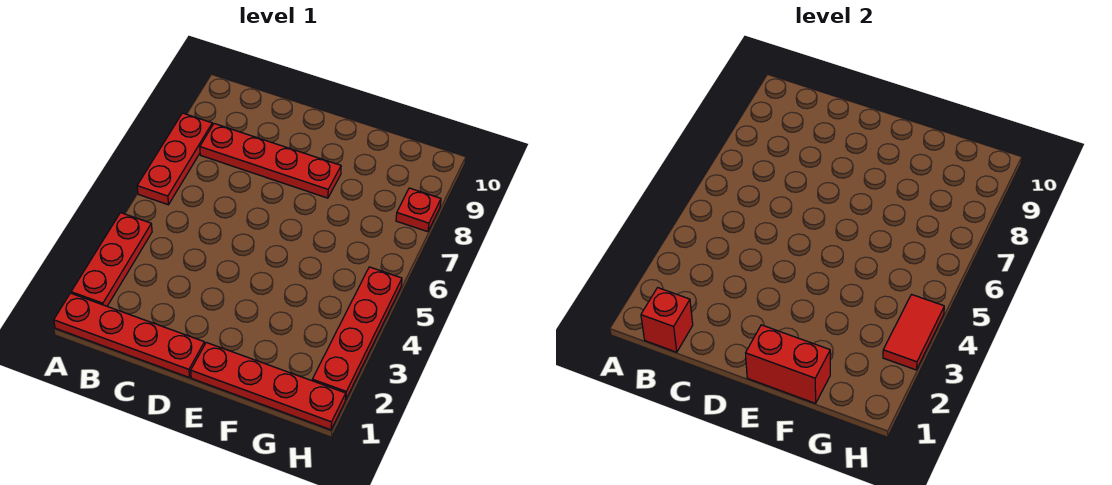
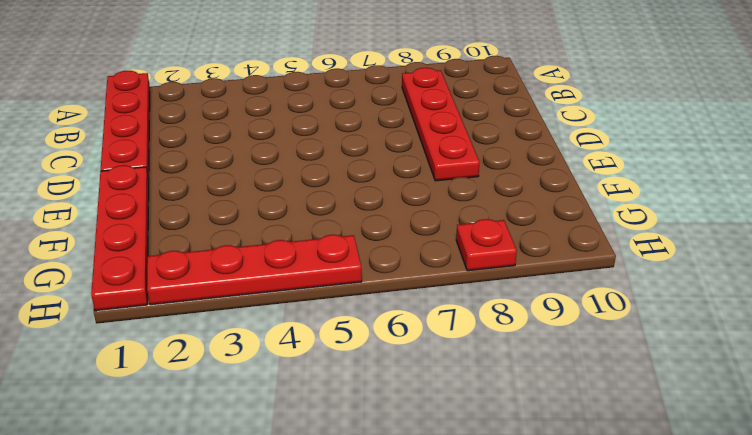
none -> red 1x3 plate [71,213,152,306]
none -> red 1x3 plate [137,113,212,205]

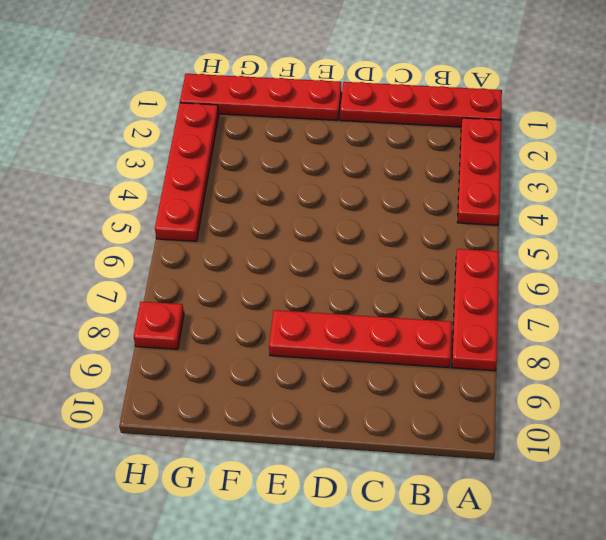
none -> red 1x1 brick [641,288,693,352]
none -> red 1x2 brick [746,325,830,403]

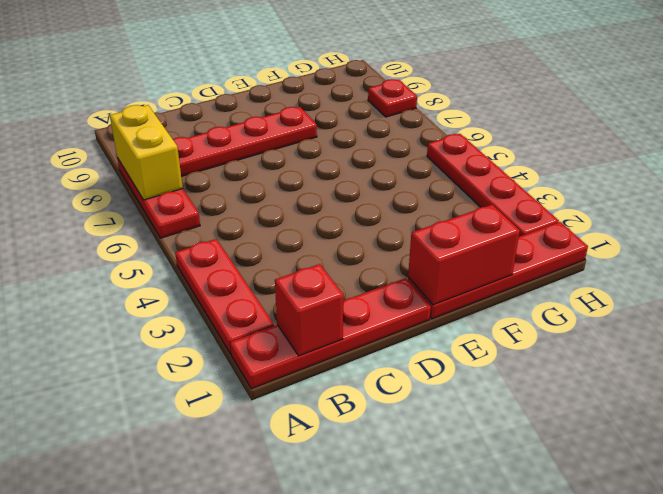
yellow 1x2 brick [110,105,183,200] -> none
none -> red 1x2 tile [883,295,944,370]

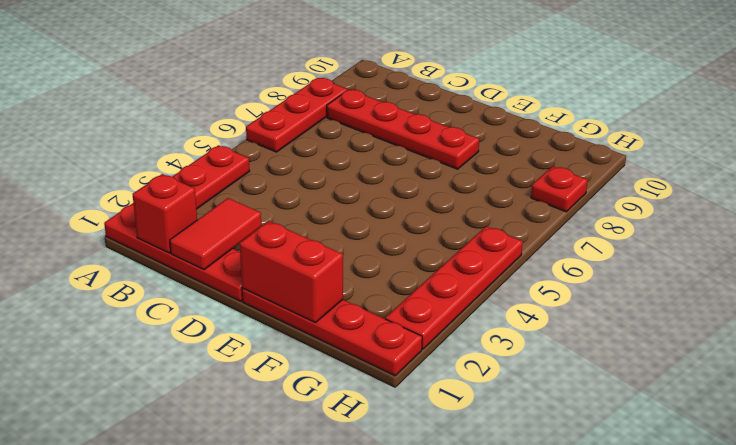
red 1x2 tile [170,198,261,269] -> red 1x2 tile moved to [883,295,944,370]

